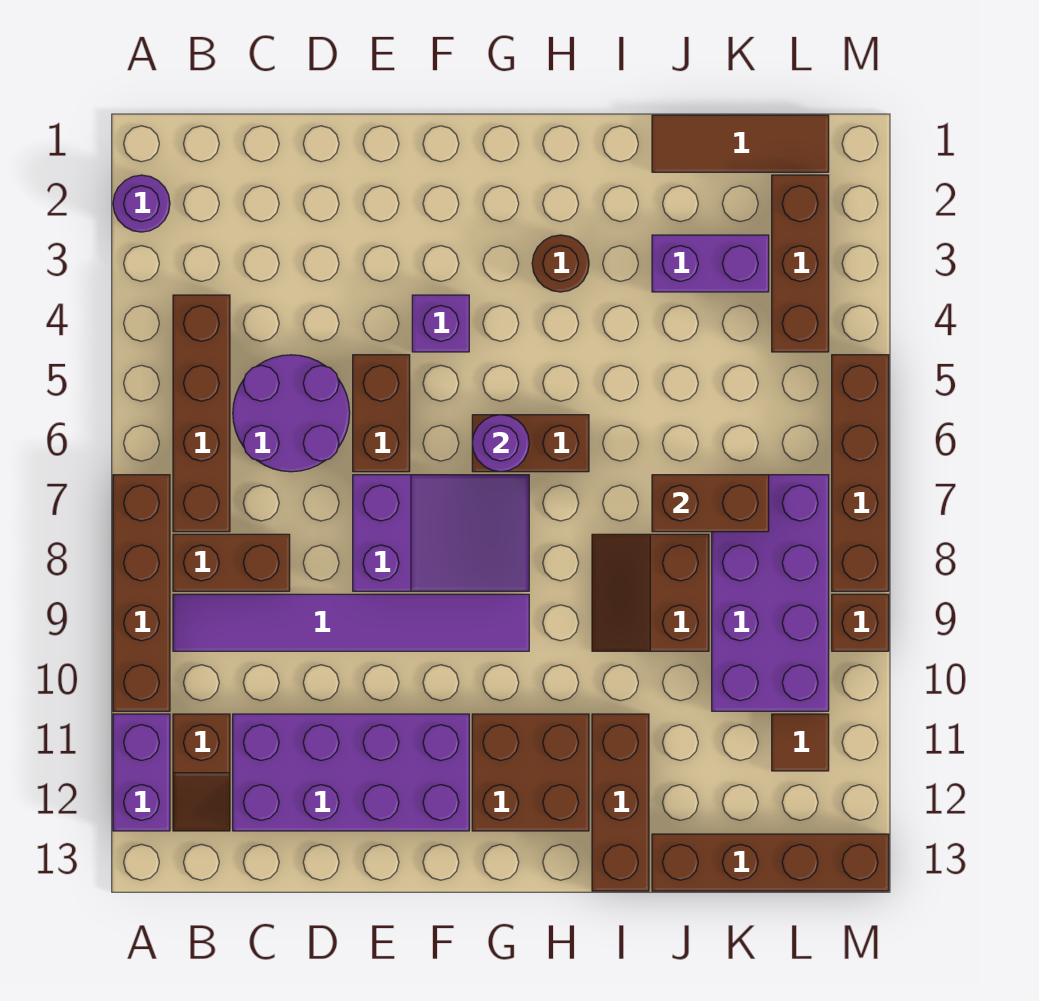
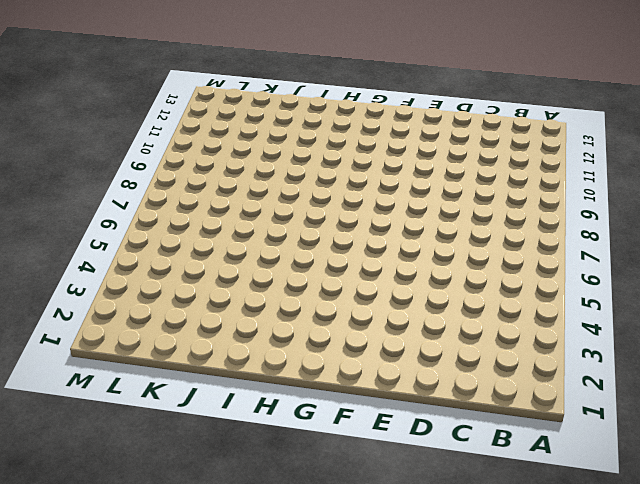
none -> purple 1x1 round brick [113,175,170,232]
none -> brown 1x4 brick [113,475,170,711]
none -> purple 1x2 brick [113,714,170,831]

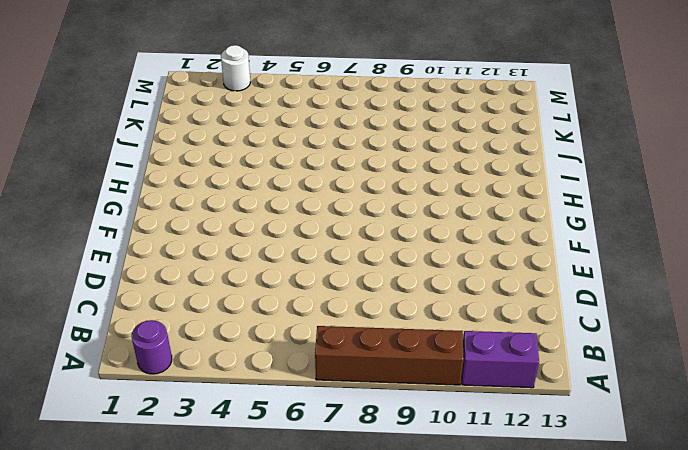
white 1x1 round brick [221,45,250,91] -> none
none -> brown 1x4 brick [173,295,230,532]
none -> brown 1x2 brick [173,534,290,591]
none -> purple 1x6 tile [173,594,529,651]

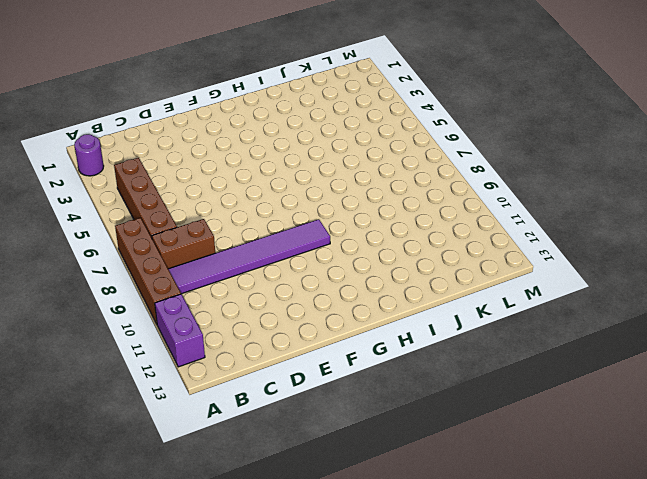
none -> brown 1x2 slope [173,714,230,831]
none -> purple 2x2 round brick [233,355,350,472]
none -> purple 2x4 brick [233,714,469,831]

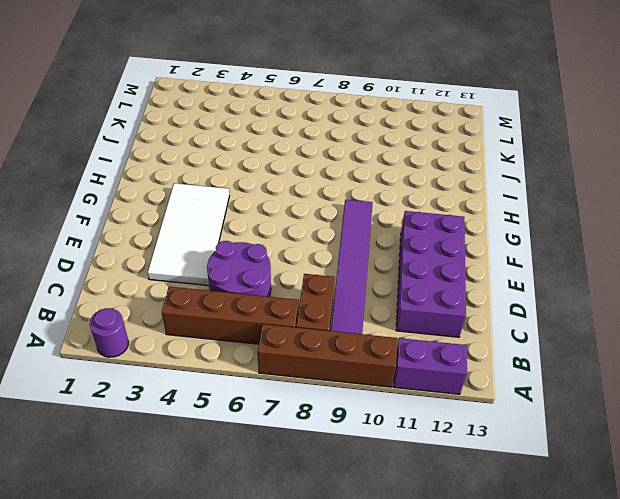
white 2x4 tile [147,183,229,286] -> purple 1x1 brick [412,295,469,352]
none -> brown 1x2 slope [173,714,230,831]
none -> brown 1x2 brick [353,355,410,472]
none -> purple 2x3 slope [353,475,529,591]

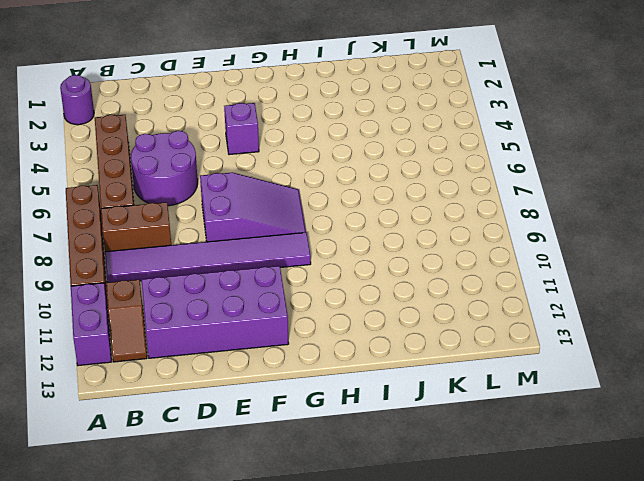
none -> brown 1x2 brick [353,355,410,472]
none -> brown 1x2 brick [472,415,589,472]
none -> brown 2x2 brick [472,714,589,831]

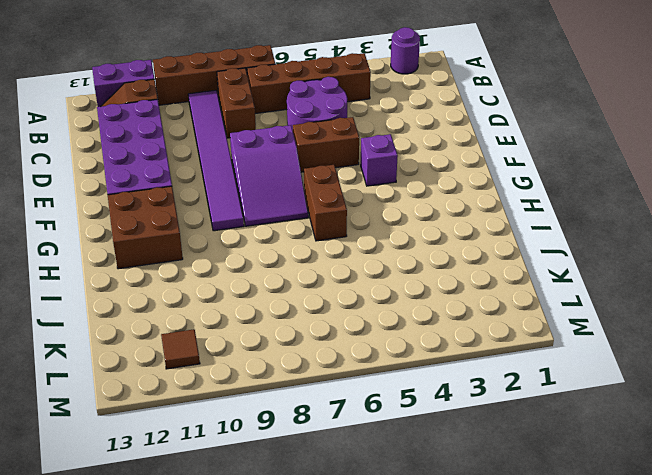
none -> brown 1x1 round brick [532,235,589,292]
none -> brown 2x2 slope [592,534,709,651]
none -> brown 1x3 brick [592,714,649,891]

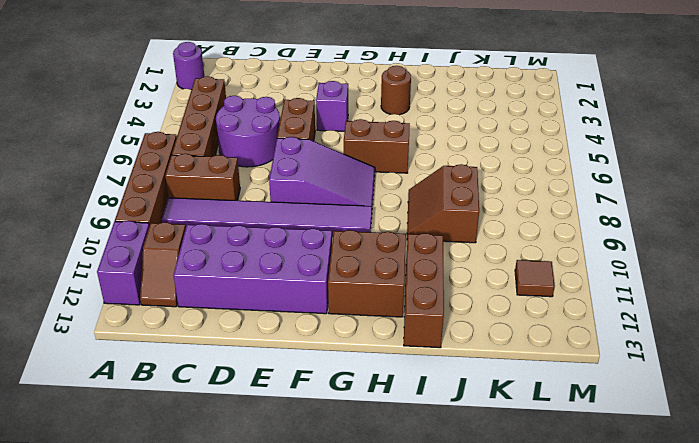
none -> brown 1x3 tile [652,115,829,172]
none -> purple 1x2 brick [652,235,769,292]
none -> brown 1x4 brick [652,834,889,891]

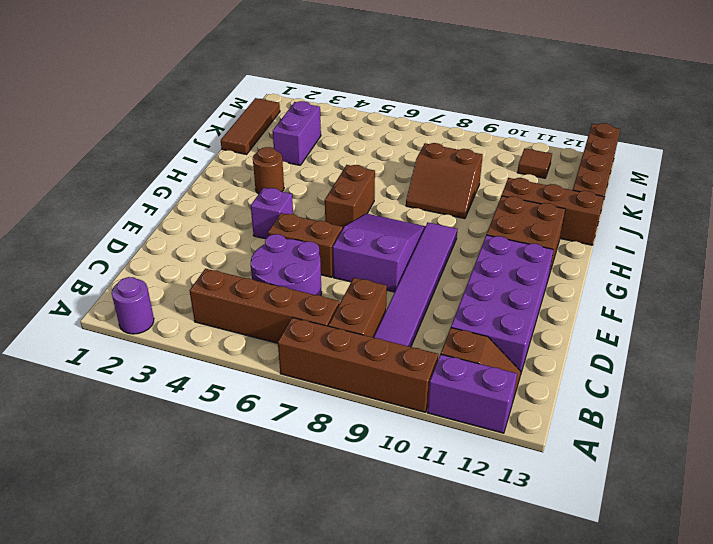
none -> purple 2x4 brick [712,475,829,711]
none -> brown 1x3 brick [772,175,829,352]
none -> brown 1x4 brick [832,355,889,591]

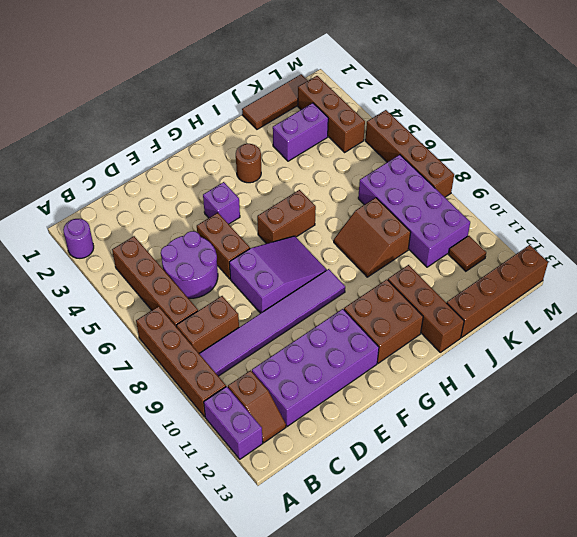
none -> brown 1x1 brick [832,594,889,651]
none -> purple 1x1 round brick [472,415,529,472]
none -> brown 1x2 brick [652,475,769,532]

